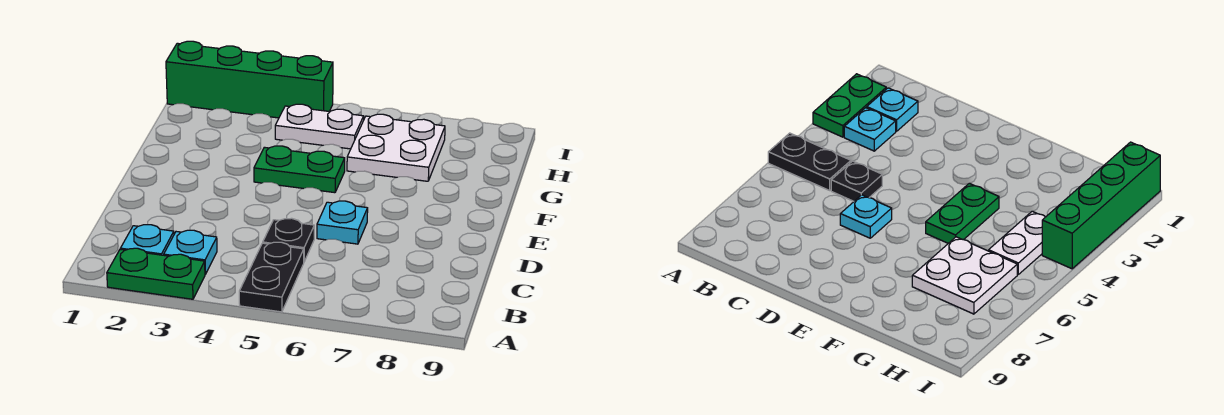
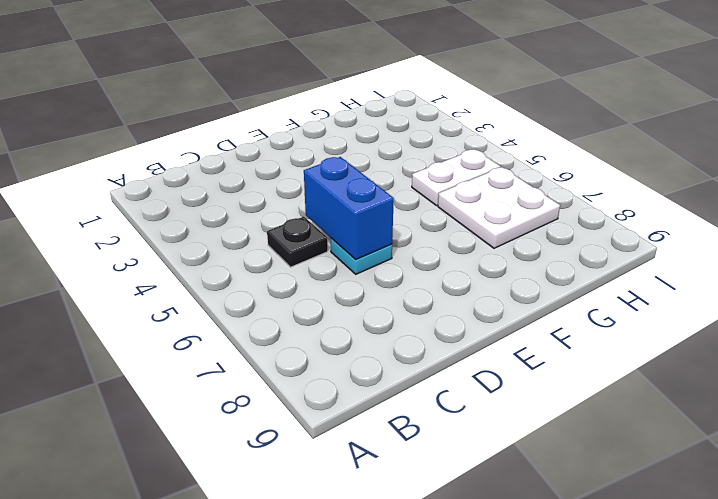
blue 1x2 brick [304,157,394,260] -> none
white 1x2 plate [412,149,501,206] -> white 1x2 plate turned to [275,104,364,149]
none -> green 1x2 plate [107,248,205,299]
none -> black 1x2 plate [239,242,304,312]

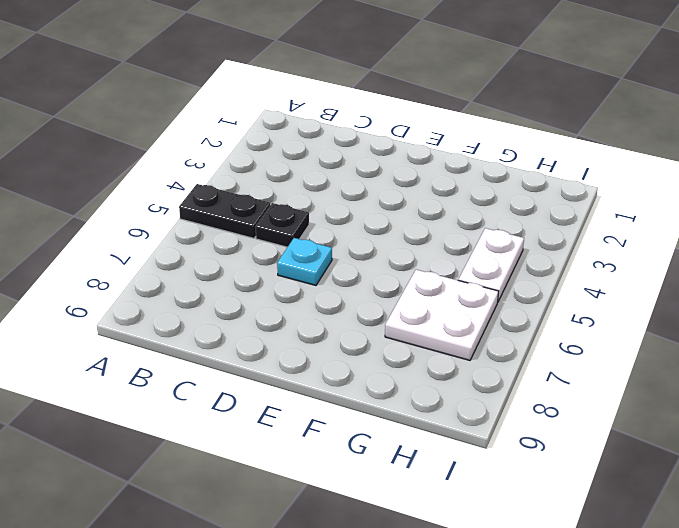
none -> green 1x2 plate [107,248,205,299]
none -> cyan 1x1 plate [121,225,174,255]

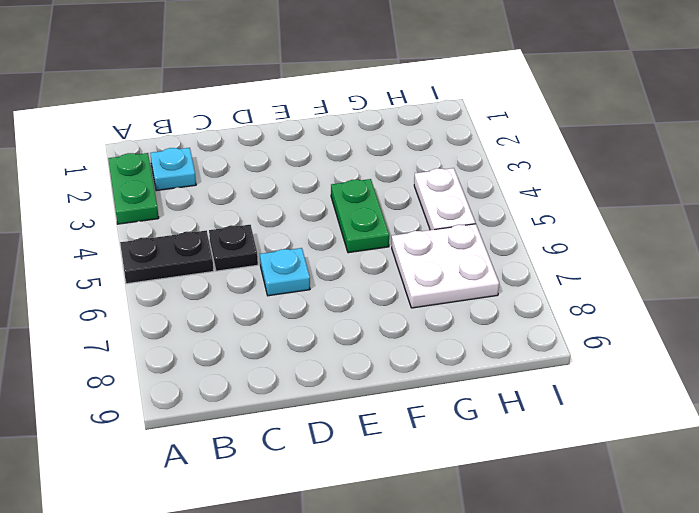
none -> cyan 1x1 plate [164,230,217,274]
none -> green 1x4 brick [166,41,333,118]

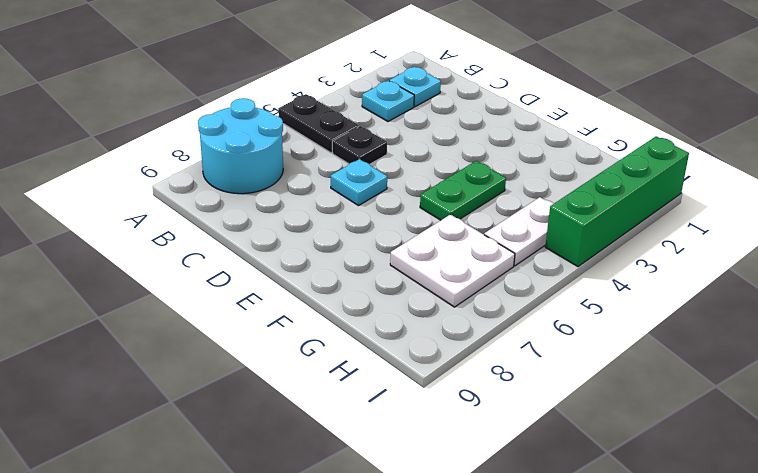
cyan 2x2 round brick [198,98,283,194] -> none
none -> green 1x2 plate [107,248,205,299]

